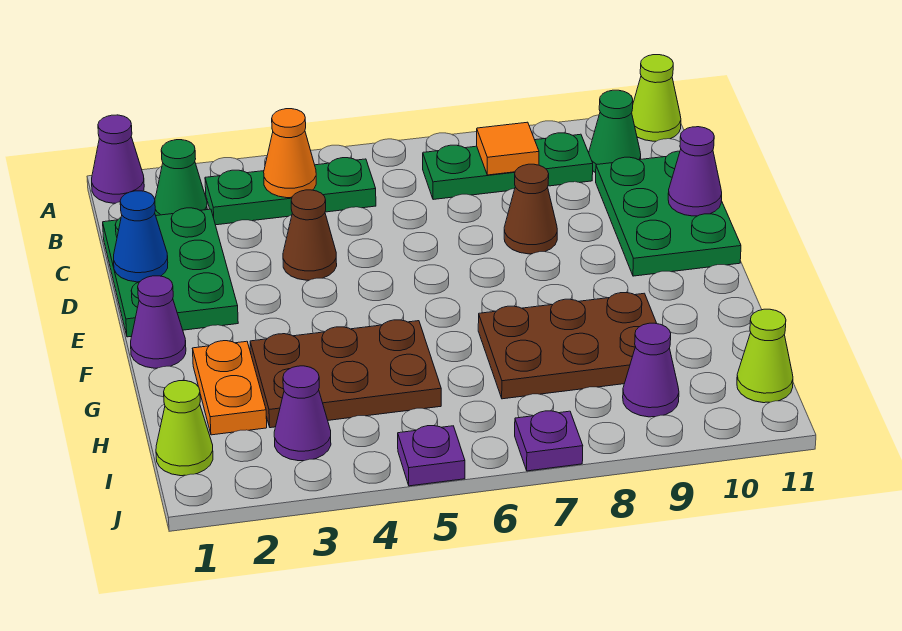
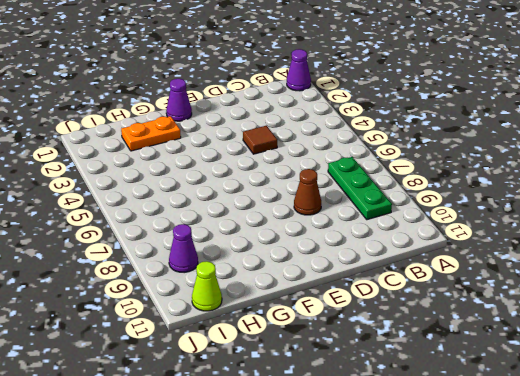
brown 1x1 tile [243,126,277,154] -> brown 1x1 cone [283,190,337,280]
none -> lime 1x1 cone [632,55,681,141]
none -> green 1x1 cone [155,140,207,216]
none -> green 1x3 plate [205,158,376,225]

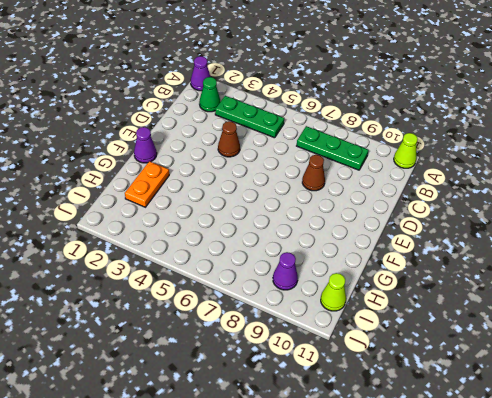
none -> green 1x1 cone [589,90,641,173]
none -> green 2x3 plate [103,208,238,337]
none -> green 2x3 plate [596,151,741,276]

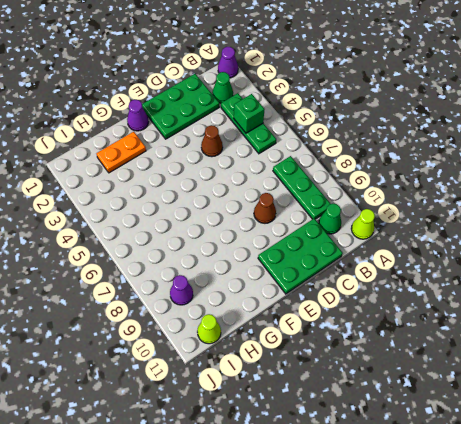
green 1x1 brick [234,94,265,133] -> orange 1x1 cone [264,109,316,198]
none -> brown 2x3 plate [250,320,441,428]
none -> brown 2x3 plate [478,293,657,399]
none -> lime 1x1 cone [156,381,213,476]

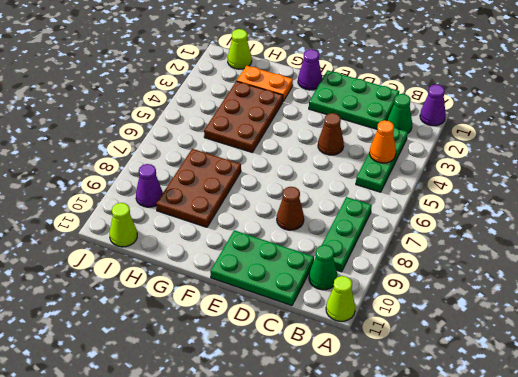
none -> purple 1x1 cone [274,366,331,461]
none -> purple 1x1 plate [398,426,465,486]
none -> purple 1x1 plate [515,411,583,471]

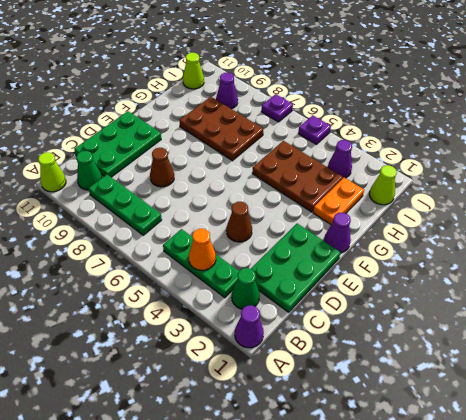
none -> orange 1x1 tile [477,122,539,175]
none -> blue 1x1 cone [114,191,168,282]
none -> purple 1x1 cone [668,127,722,216]

